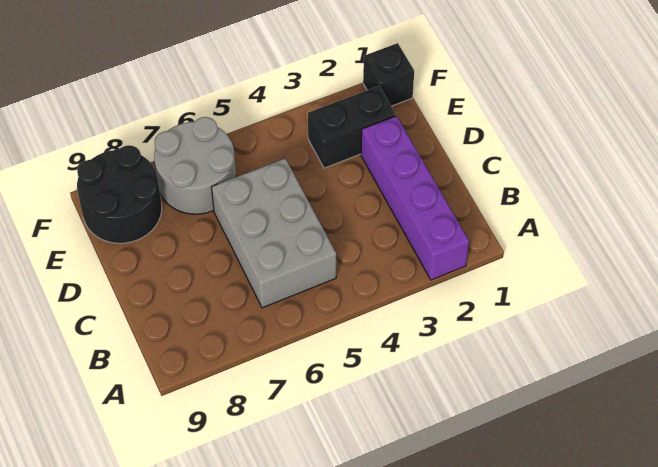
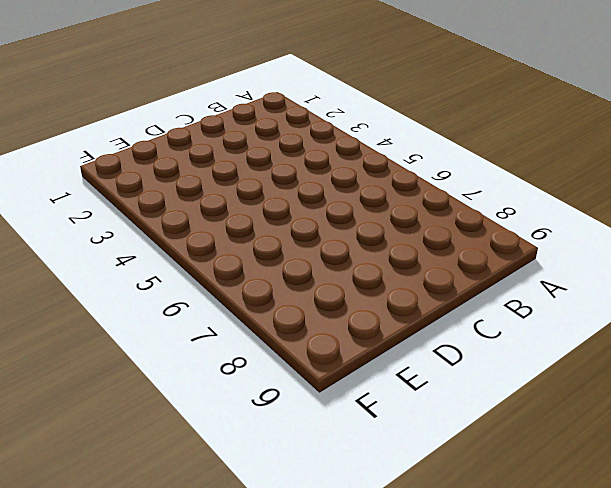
none -> purple 1x4 brick [361,116,469,280]
none -> grey 2x3 brick [212,158,336,308]

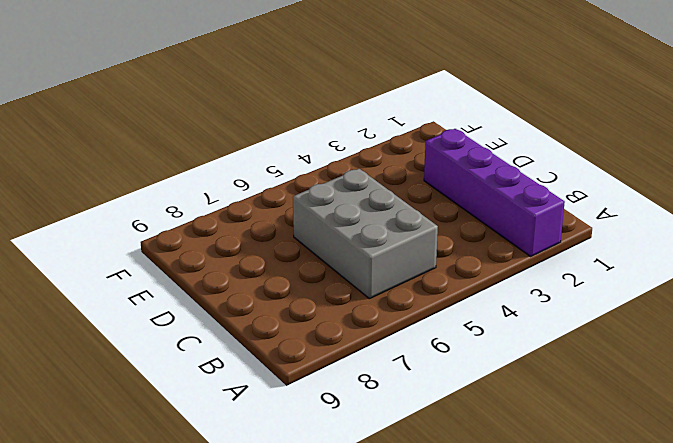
none -> black 1x2 brick [308,86,396,168]
none -> grey 2x2 round brick [154,117,236,214]

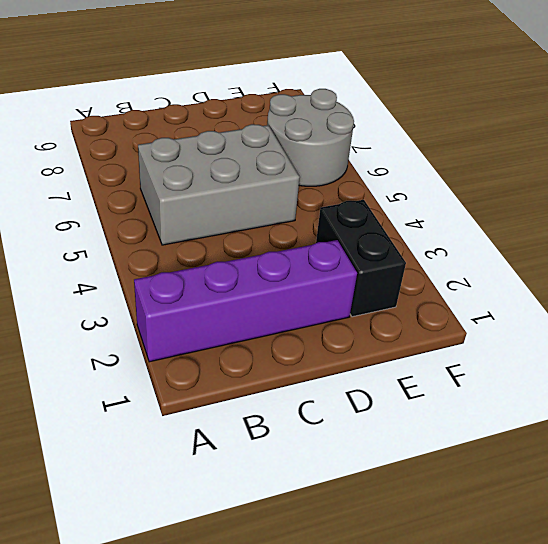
none -> black 2x2 round brick [77,145,162,243]
none -> black 1x1 brick [363,43,414,106]

